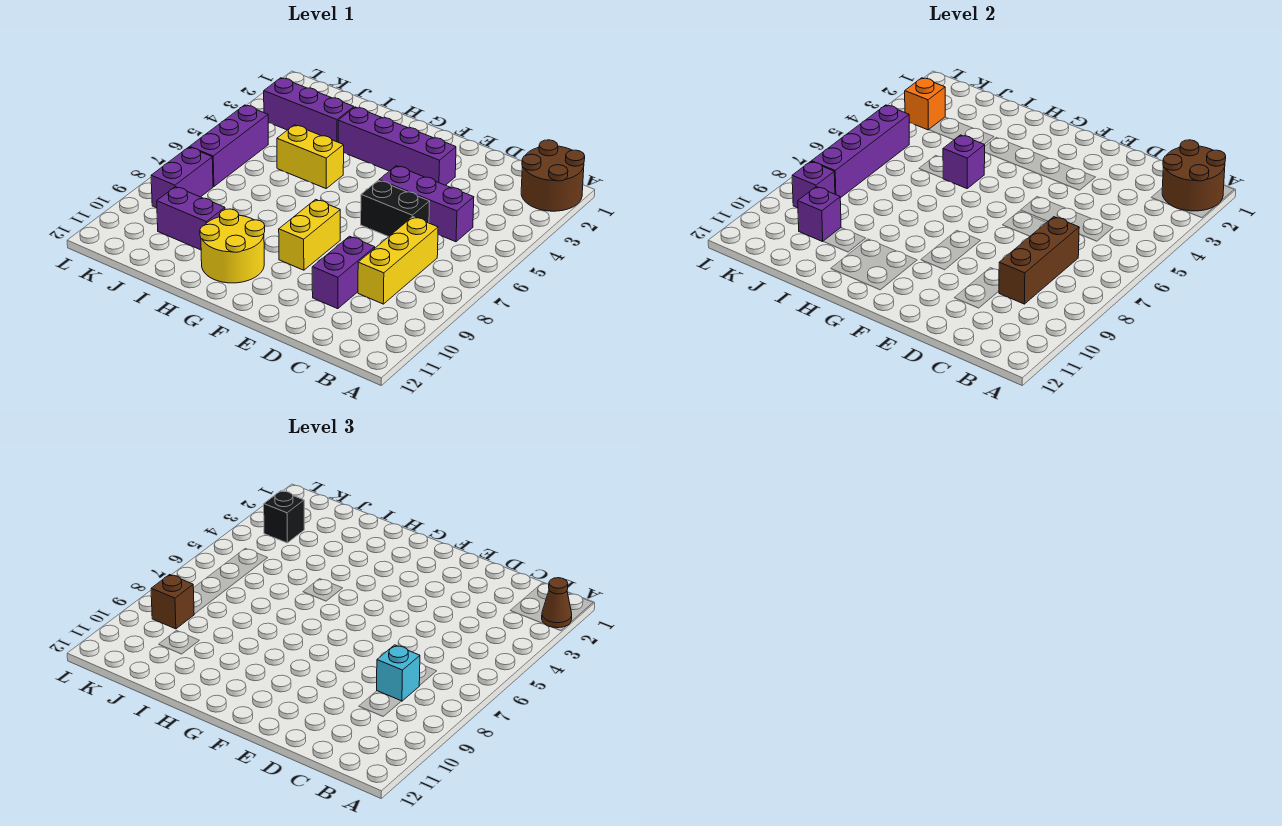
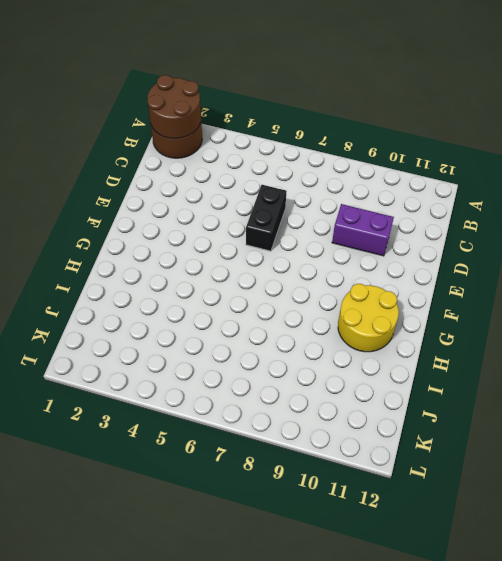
none -> purple 1x3 brick [379,166,474,242]
none -> yellow 1x3 brick [358,217,438,304]
none -> purple 1x4 brick [338,107,456,185]

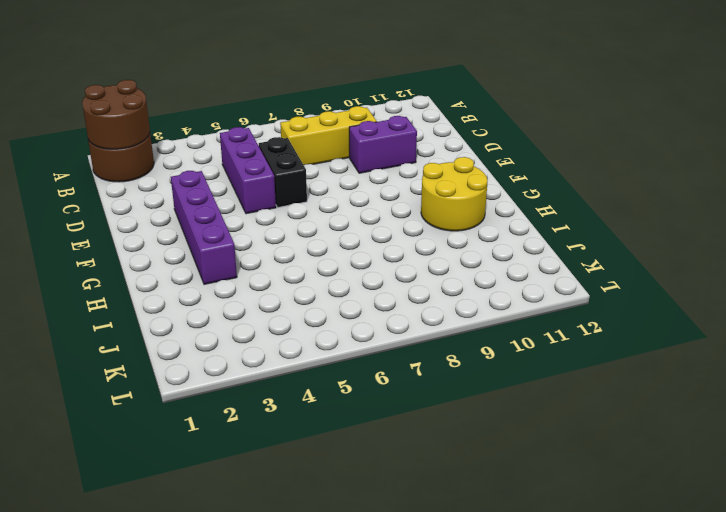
none -> yellow 1x2 brick [279,199,340,270]
none -> yellow 1x2 brick [277,125,344,188]
none -> purple 1x3 brick [264,78,354,142]

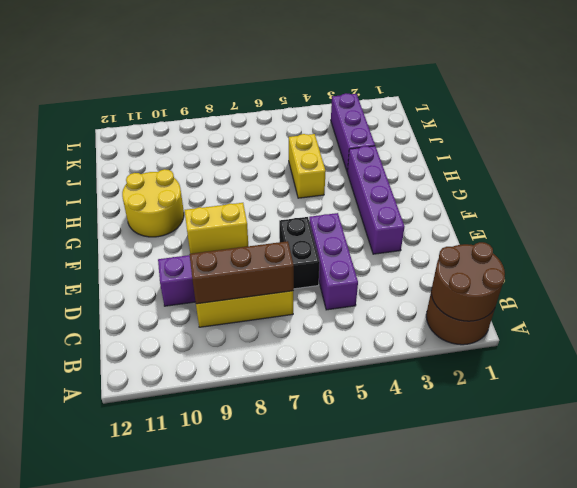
none -> purple 1x2 brick [157,187,225,250]
none -> purple 1x3 brick [190,105,268,186]
none -> purple 1x2 brick [151,147,213,208]

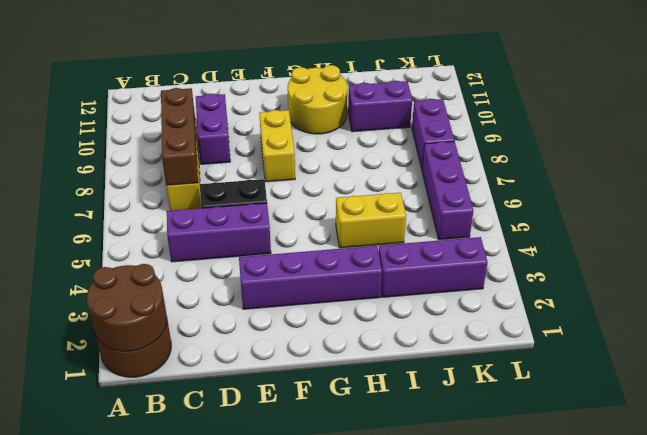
none -> purple 1x1 brick [943,135,985,188]
none -> purple 1x1 brick [798,187,841,242]
none -> orange 1x1 brick [905,78,945,130]

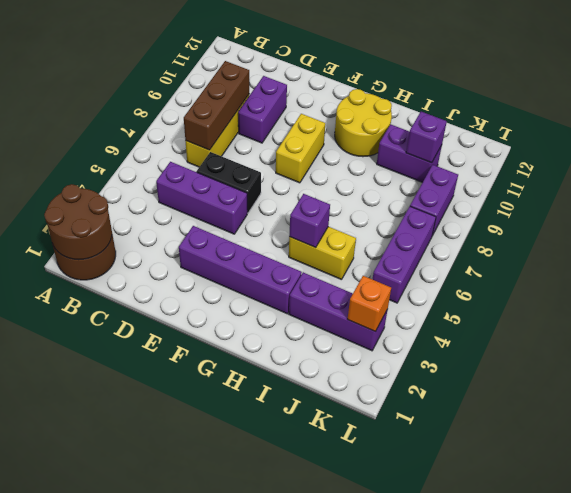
none -> purple 1x4 brick [812,105,909,198]
none -> purple 1x1 brick [792,162,835,208]
none -> brown 1x1 cone [542,578,572,628]

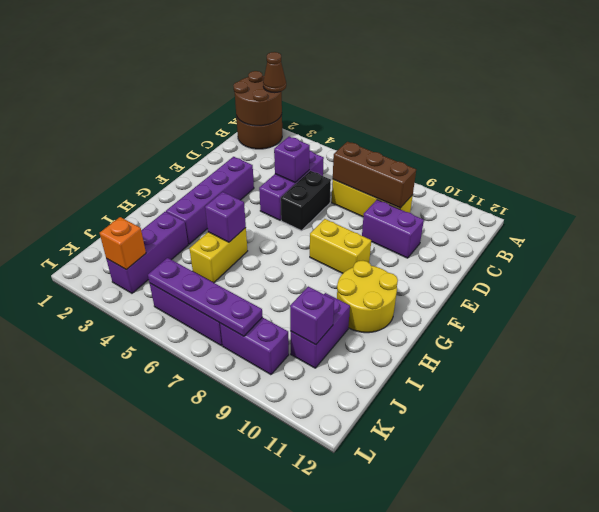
purple 1x1 brick [274,137,310,182] -> purple 1x1 brick moved to [792,162,835,208]
purple 1x4 plate [148,258,263,336] -> purple 1x4 brick [812,105,909,198]
none -> cyan 1x1 brick [377,645,420,701]
none -> black 1x1 brick [264,491,304,543]
none -> brown 1x1 brick [151,575,194,629]

